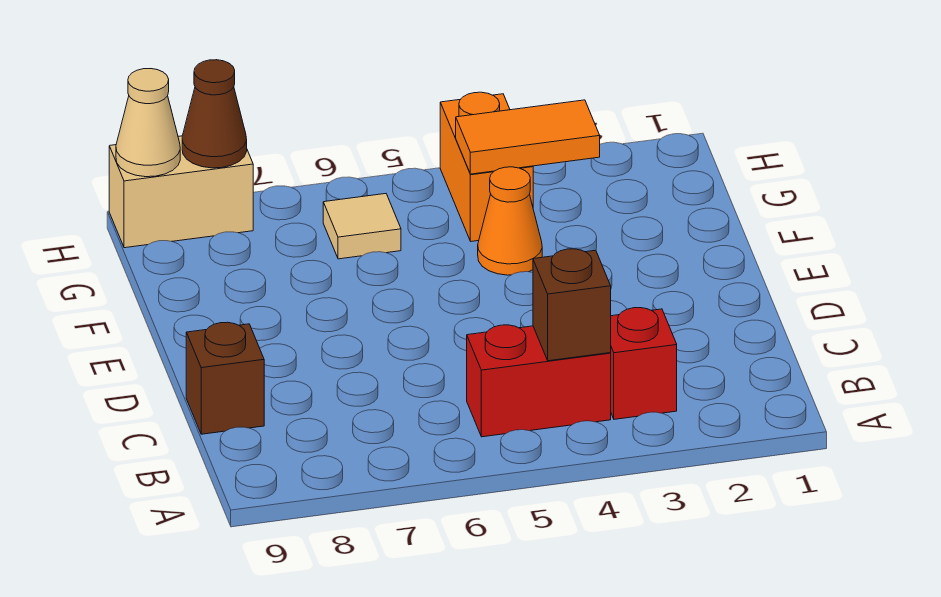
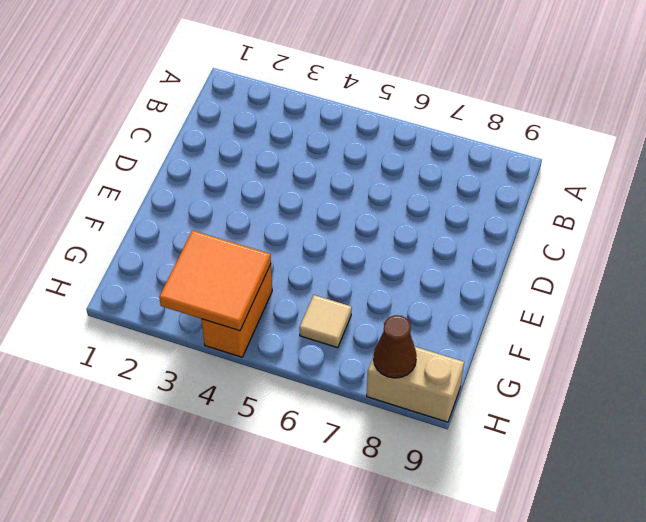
orange 2x2 tile [159,230,271,331] -> orange 1x2 tile [456,100,600,174]
none -> red 1x1 brick [611,308,677,419]
none -> red 1x2 brick [467,325,611,437]

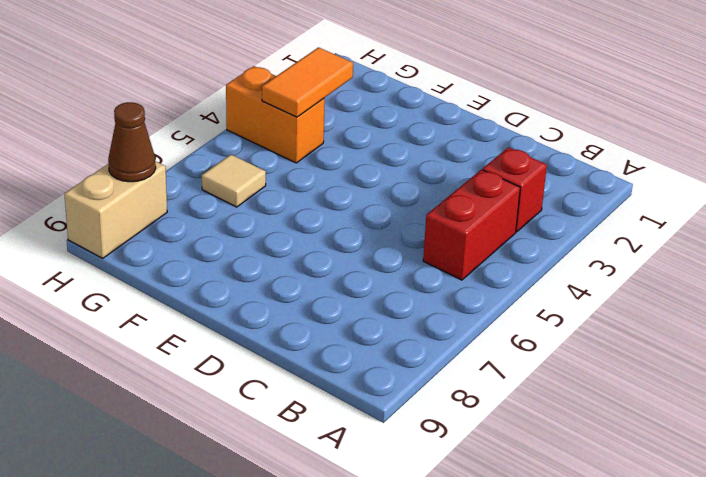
none -> brown 1x1 brick [186,322,264,434]
none -> orange 1x1 cone [478,167,542,275]

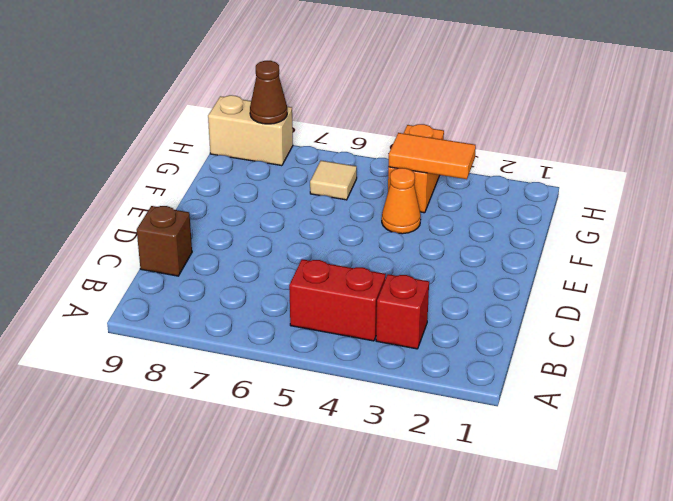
none -> brown 1x1 brick [533,249,611,361]
none -> tan 1x1 cone [116,69,180,177]

